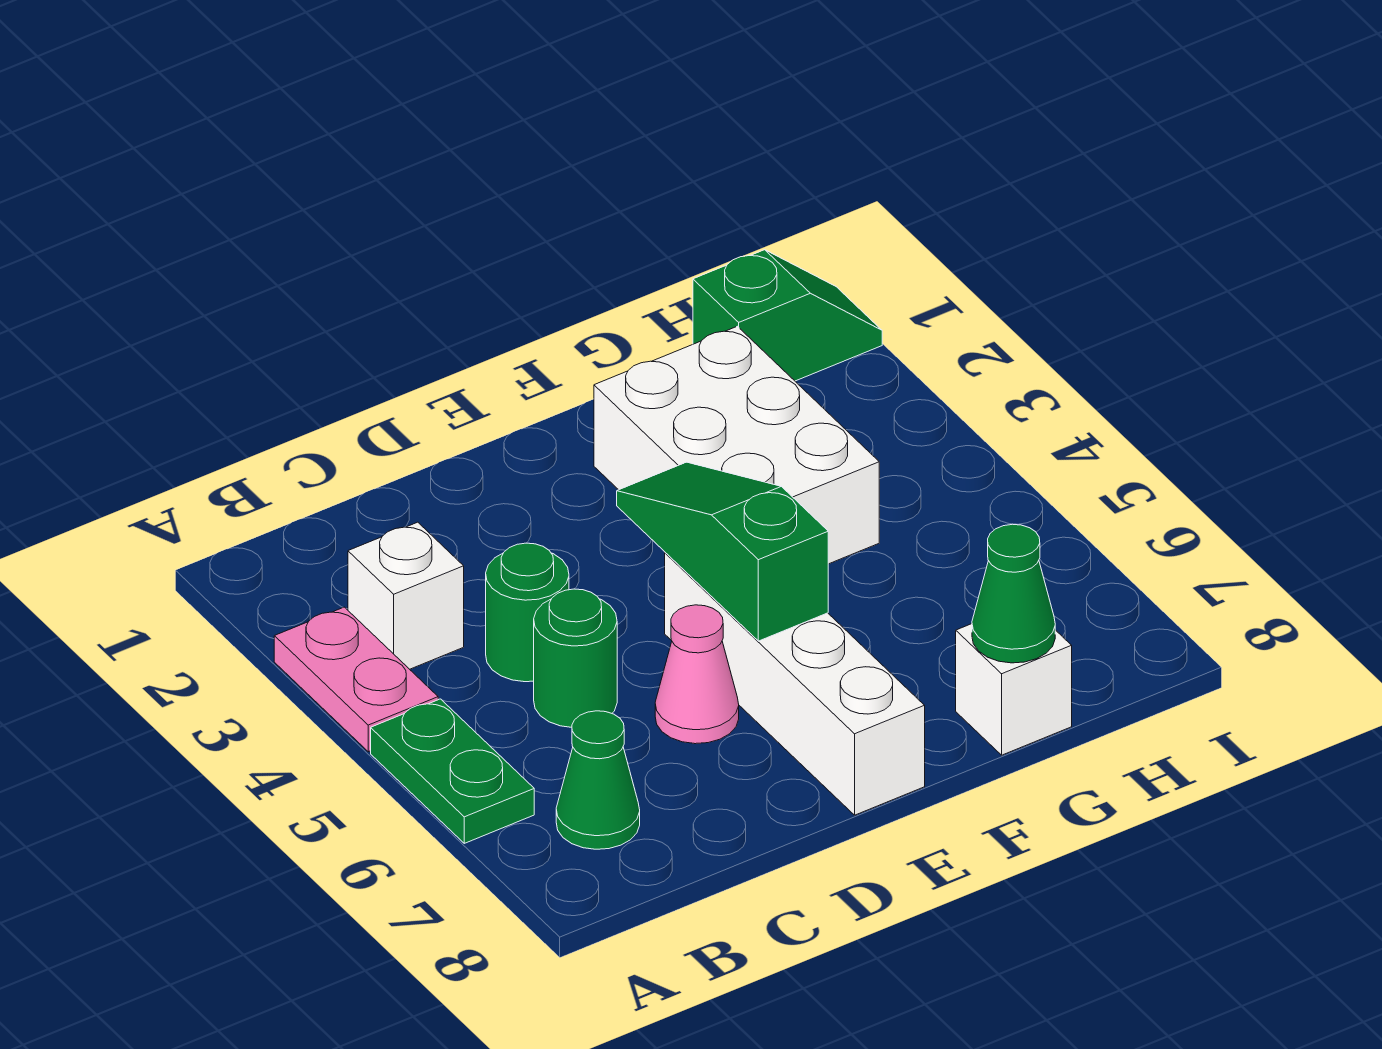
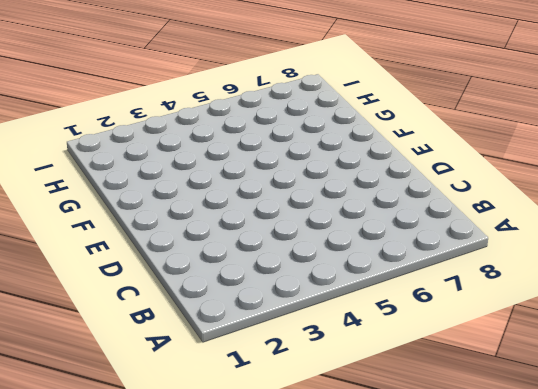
none -> pink 1x2 plate [274,607,438,752]
none -> green 1x2 plate [371,699,534,843]
none -> white 1x1 brick [348,522,464,669]

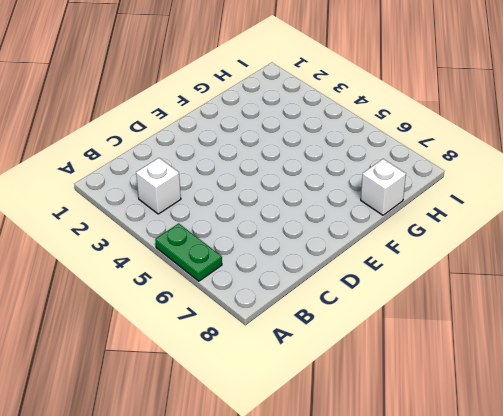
none -> pink 1x2 plate [274,607,438,752]
none -> green 1x1 cone [556,711,640,849]
none -> green 1x1 round brick [486,543,569,682]

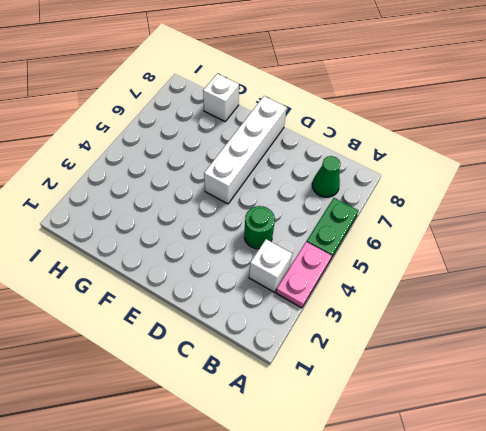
none -> green 1x1 round brick [534,589,617,727]
none -> pink 1x1 cone [655,605,739,744]
none -> white 2x3 brick [594,326,879,564]

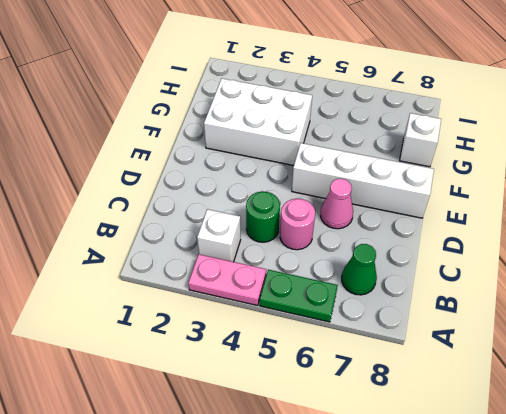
pink 1x1 round brick [280,199,315,250] -> green 1x1 round brick [534,589,617,727]
none -> green 1x2 slope [693,250,882,381]
none -> green 1x3 slope [617,462,828,641]
none -> green 1x1 cone [972,524,1055,663]

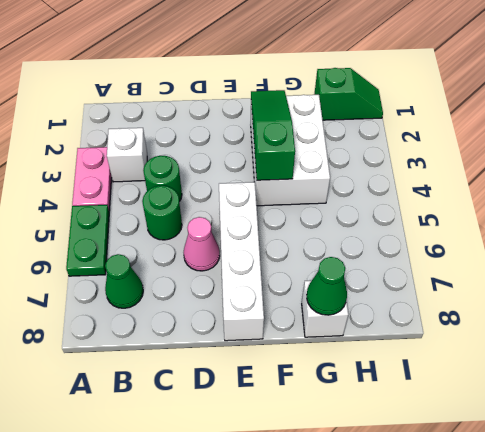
green 1x3 slope [251,90,295,180] -> green 1x3 slope moved to [617,462,828,641]

